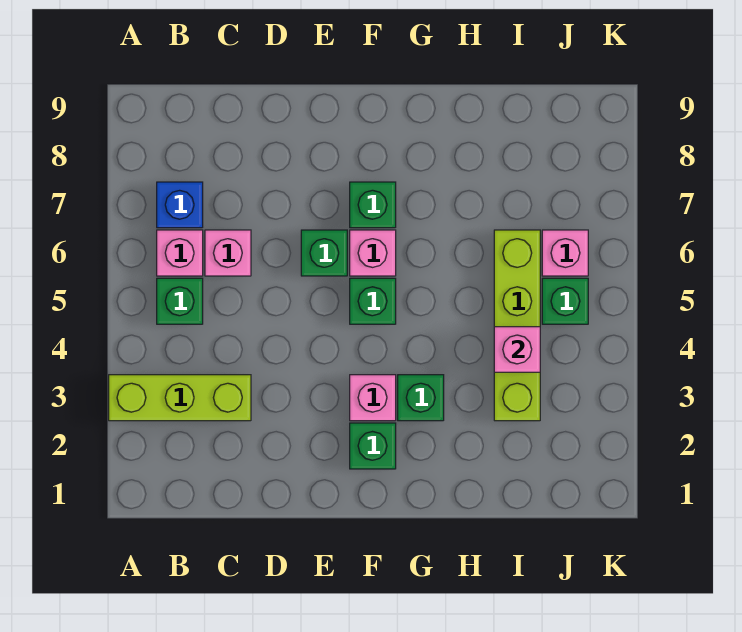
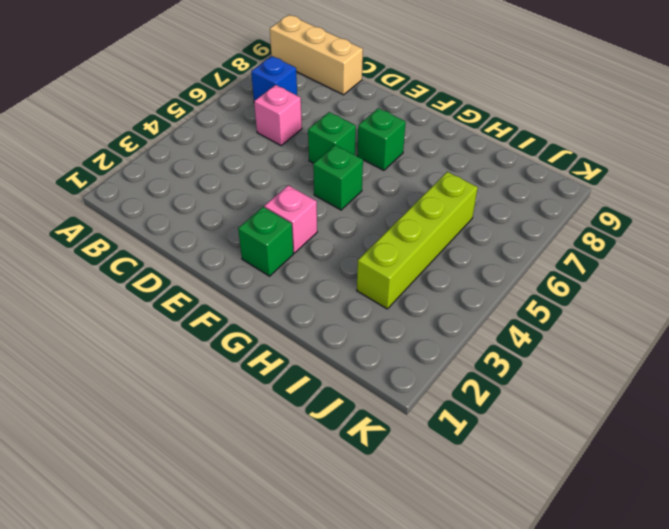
tan 1x3 brick [270,15,363,95] -> none
none -> lime 1x3 brick [109,375,251,421]
none -> green 1x1 brick [157,278,203,324]
none -> pink 1x1 brick [157,230,203,276]

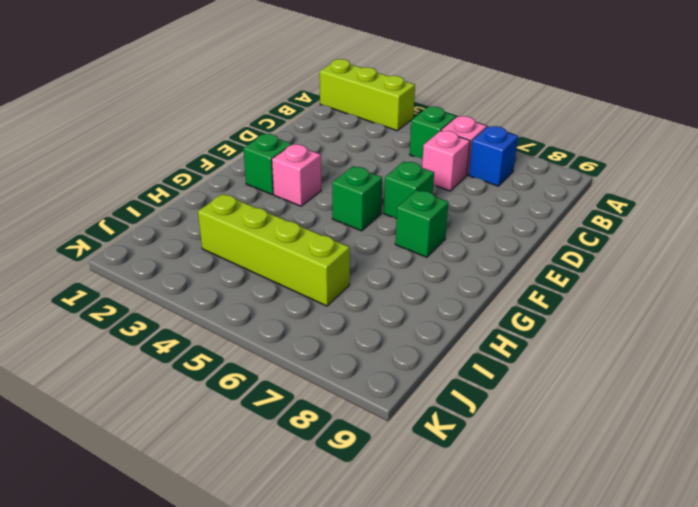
lime 1x3 brick [320,59,415,131] -> lime 1x3 brick turned to [109,375,251,421]
none -> pink 1x1 brick [350,230,396,276]
none -> green 1x1 brick [398,375,444,421]
none -> green 1x1 brick [542,278,588,324]

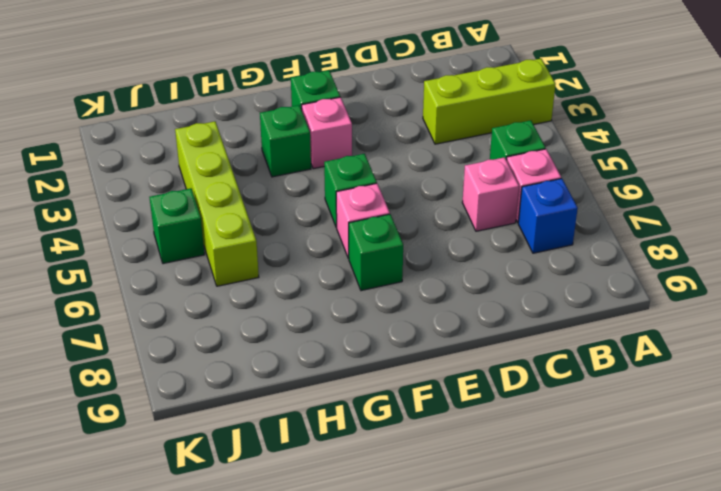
none -> green 1x1 brick [301,230,347,276]
none -> pink 1x1 brick [542,230,588,276]
none -> pink 1x1 brick [494,327,540,372]

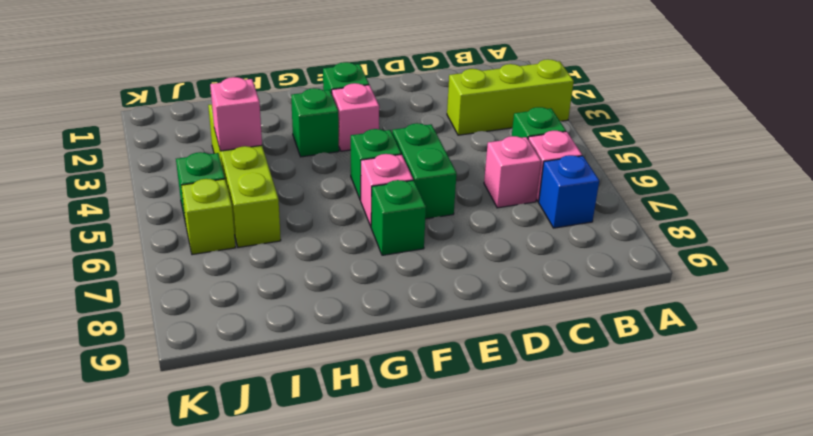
green 1x2 brick [392,123,457,219] -> green 1x1 brick [301,230,347,276]
lime 1x1 brick [181,179,235,255] -> pink 1x1 brick [542,230,588,276]

